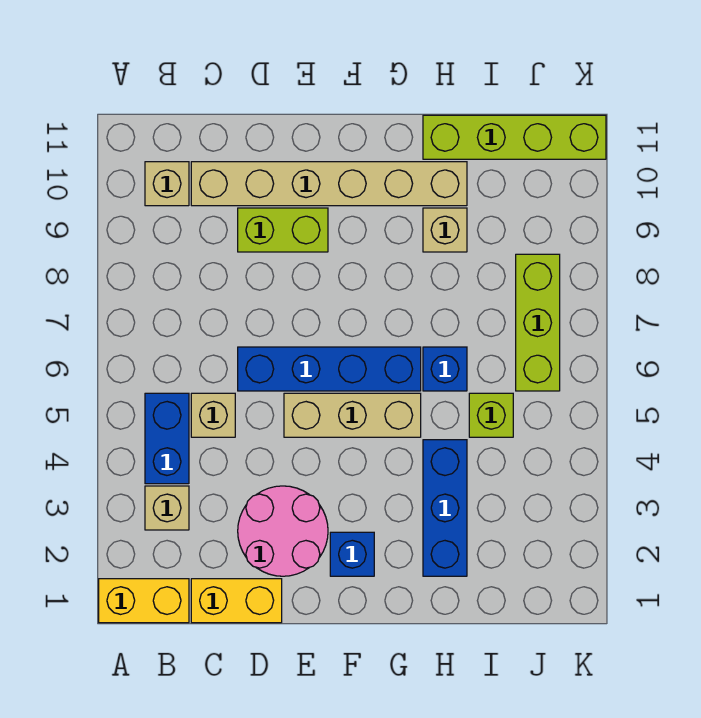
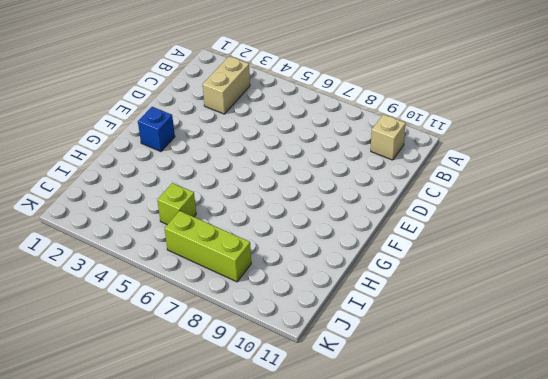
tan 1x2 brick [203,56,250,114] -> tan 1x1 brick [145,486,189,530]
none -> yellow 1x2 brick [99,579,189,623]
none -> blue 1x2 brick [145,393,189,484]
none -> yellow 1x2 brick [191,579,282,623]

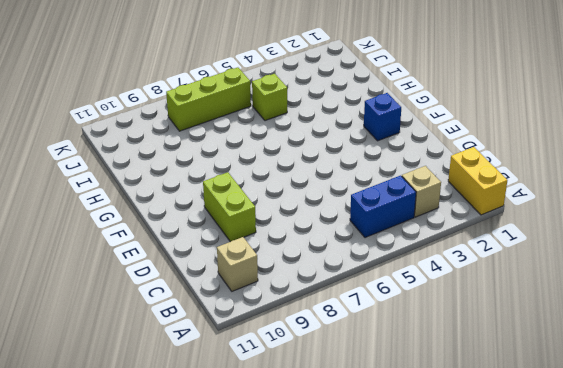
none -> yellow 1x2 brick [191,579,282,623]
none -> tan 1x1 brick [191,393,235,437]
none -> tan 1x6 brick [191,162,467,206]

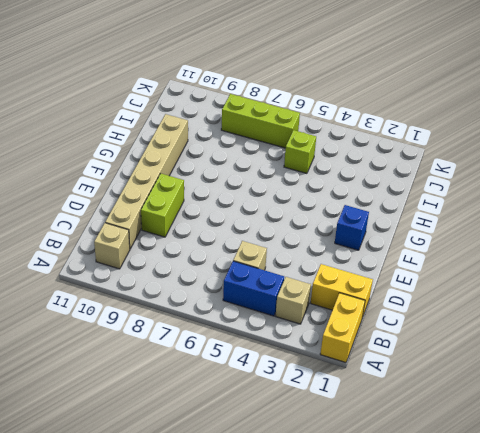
yellow 1x2 brick [311,264,373,318] -> yellow 1x2 brick turned to [191,579,282,623]
none -> pink 2x2 round brick [238,486,328,576]
none -> blue 1x4 brick [238,347,421,391]
none -> tan 1x3 brick [284,393,421,437]

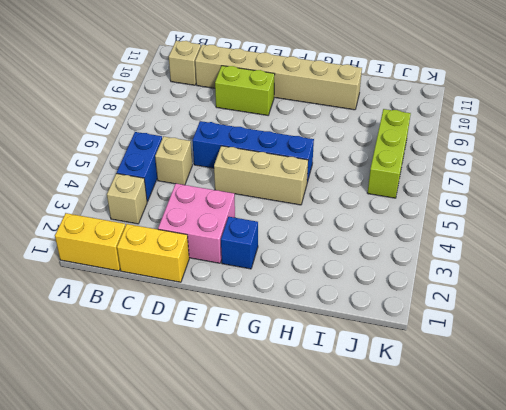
pink 2x2 brick [158,183,235,263] -> pink 2x2 round brick [238,486,328,576]
none -> blue 1x3 brick [423,440,467,576]
none -> blue 1x1 brick [423,347,467,391]
none -> tan 1x1 brick [423,208,467,252]

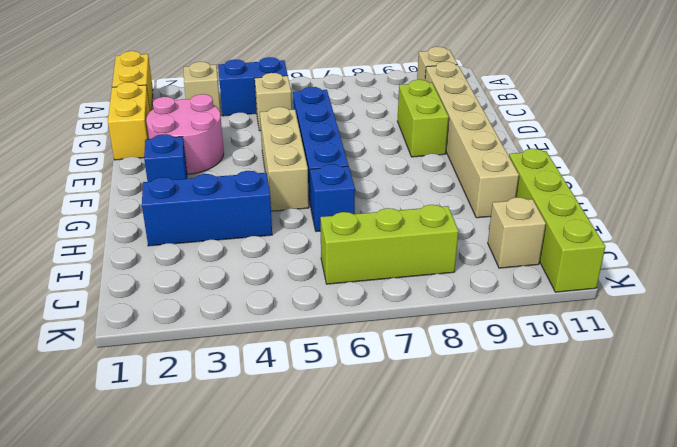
tan 1x1 brick [488,197,546,268] -> tan 1x1 brick moved to [423,208,467,252]
none -> lime 1x1 brick [469,393,513,437]

